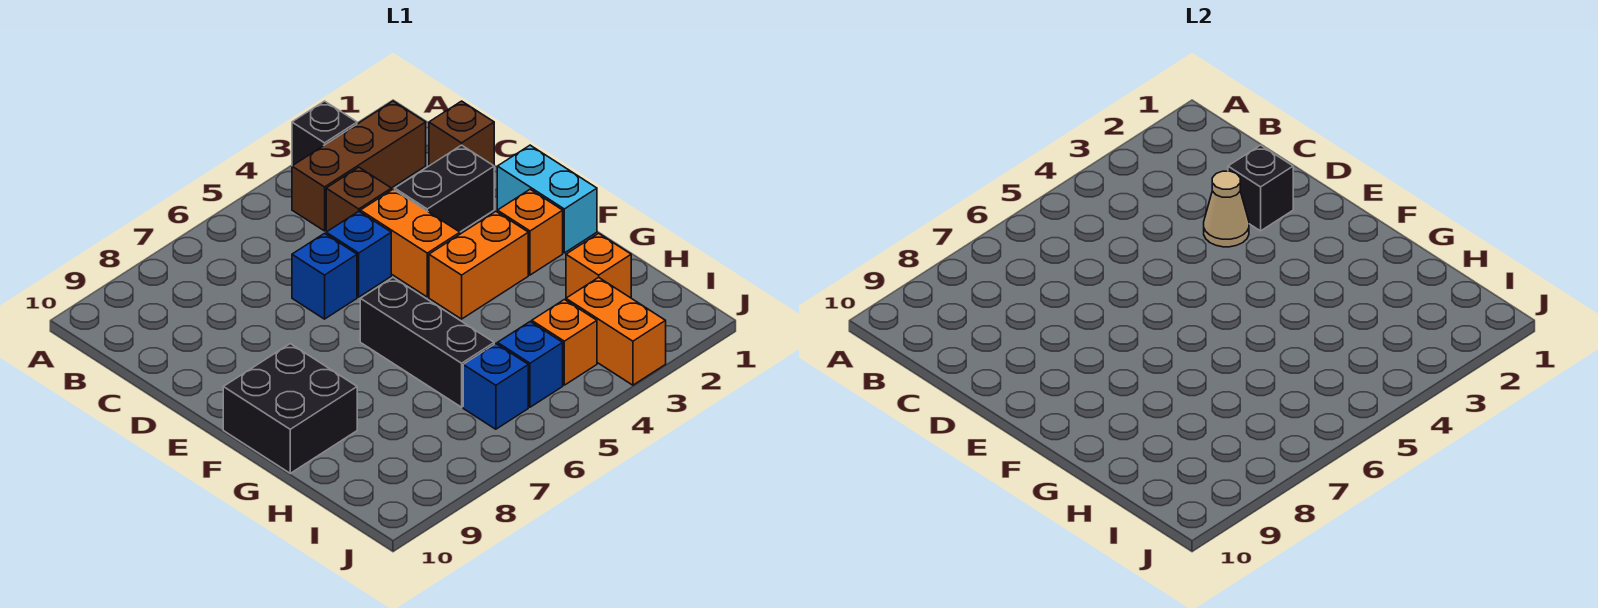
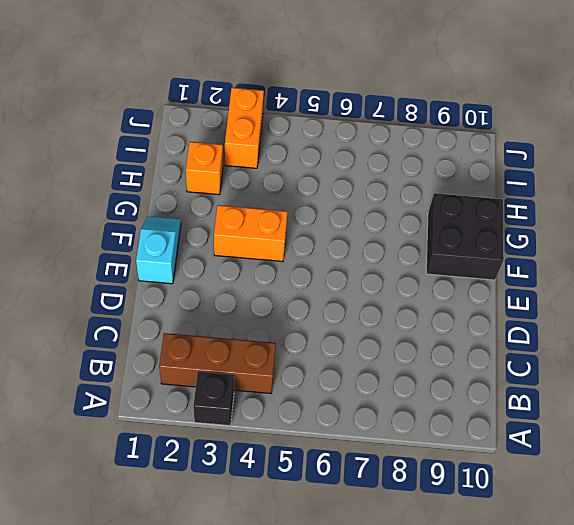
cyan 1x2 slope [136,216,181,284] -> cyan 1x2 brick [497,145,597,253]
none -> brown 1x1 brick [429,101,494,166]
none -> brown 1x1 brick [326,167,391,232]
none -> black 1x2 brick [395,145,494,232]

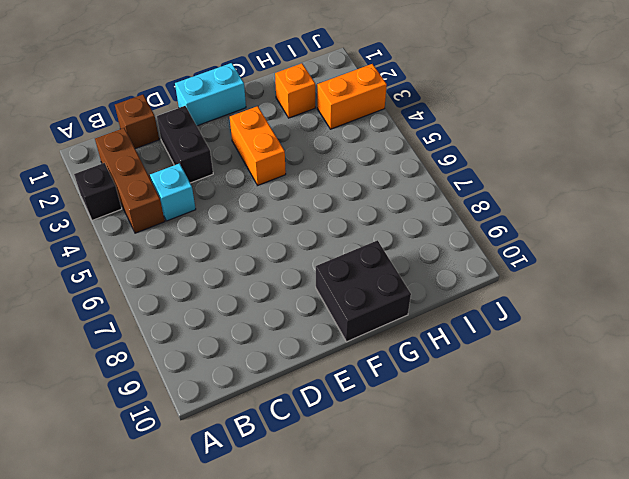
cyan 1x1 brick [150,163,196,221] -> brown 1x1 brick [326,167,391,232]
none -> orange 1x2 brick [360,189,460,297]
none -> blue 1x1 brick [326,211,391,297]
none -> blue 1x1 brick [292,233,357,319]

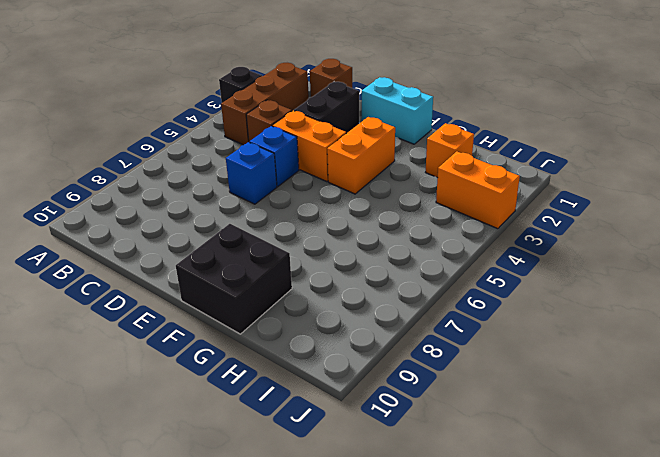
none -> orange 1x1 brick [497,189,563,275]
none -> black 1x3 brick [360,278,494,407]
none -> orange 1x1 brick [532,300,597,385]

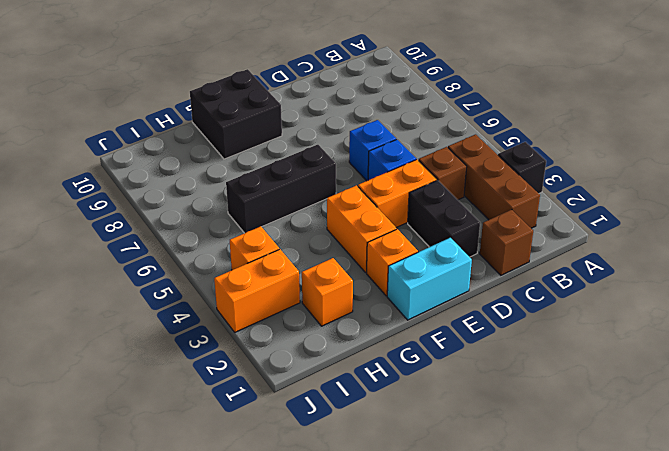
none -> blue 1x1 brick [497,322,563,407]
none -> blue 1x1 brick [463,344,528,429]
none -> black 1x1 brick [1228,145,1293,231]

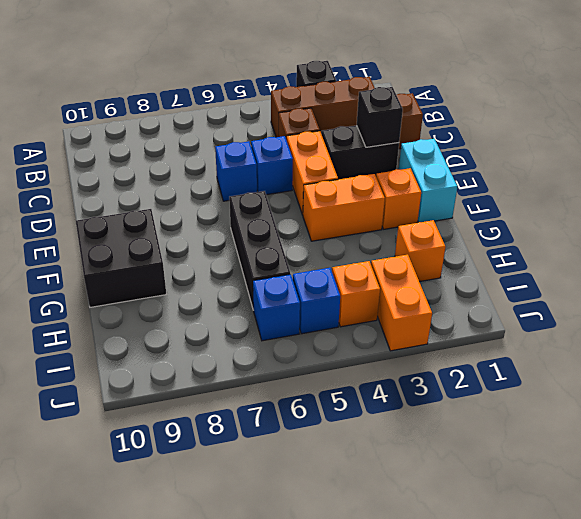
none -> tan 1x1 cone [1204,171,1249,247]

